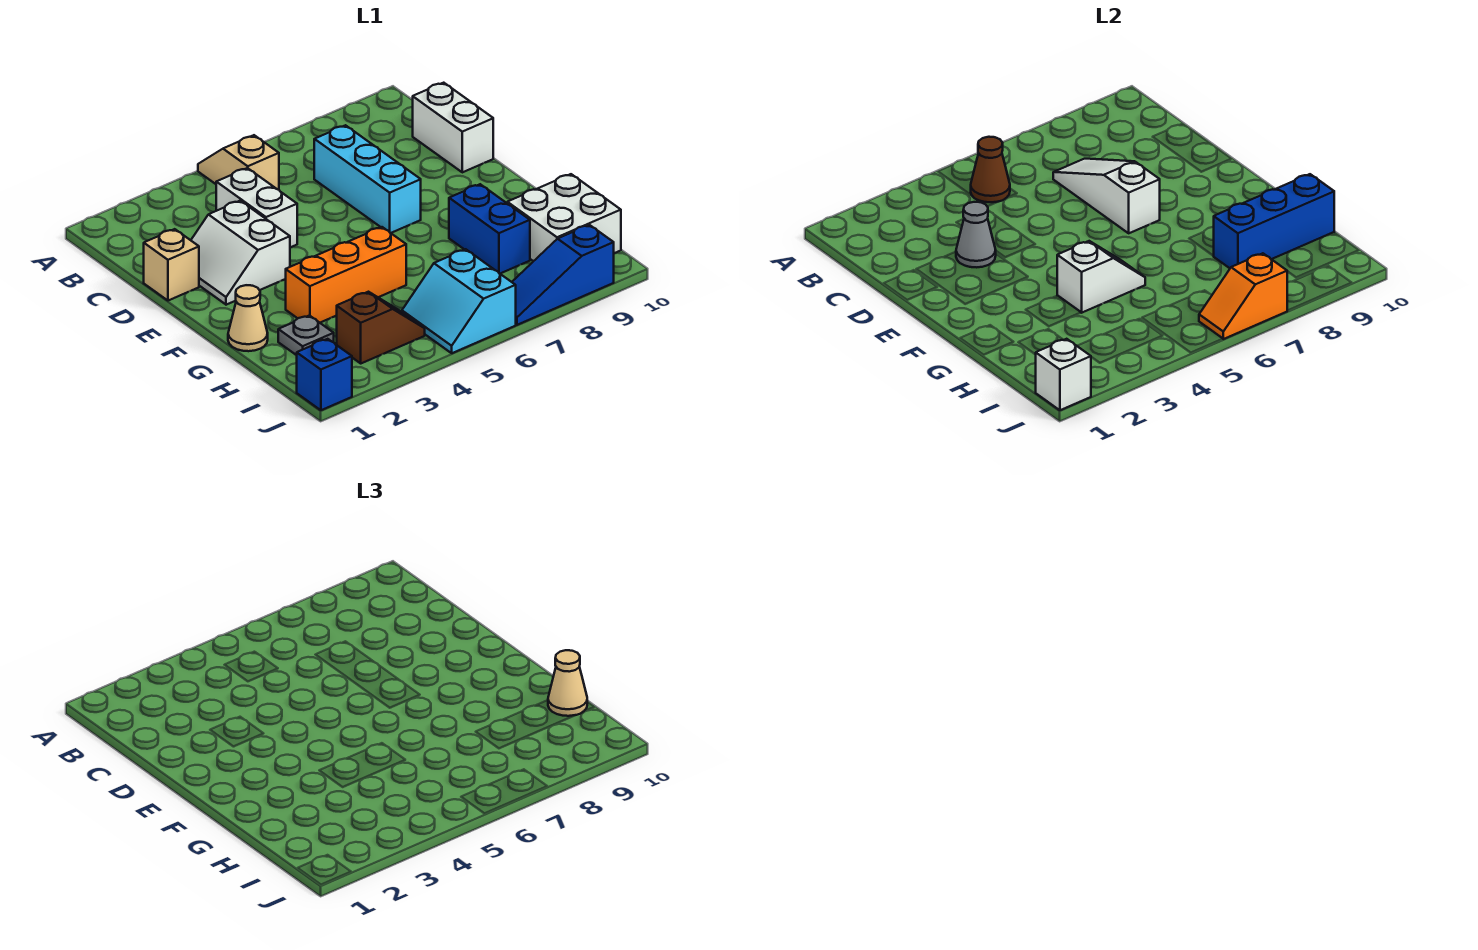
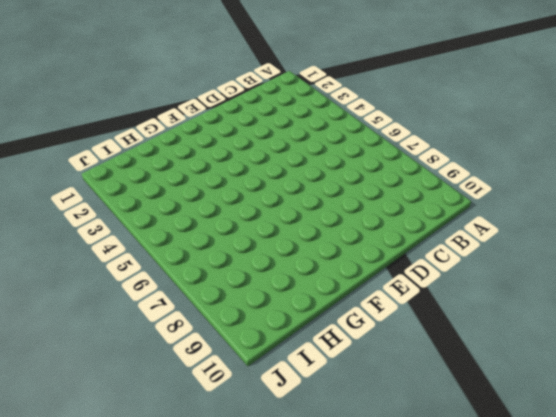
none -> tan 1x2 slope [198,135,279,190]
none -> white 1x2 brick [216,168,297,248]
none -> cyan 1x3 brick [314,125,421,233]

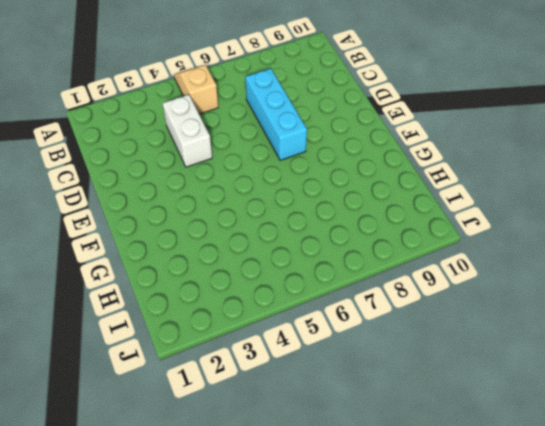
none -> white 1x2 brick [413,83,493,172]
none -> tan 1x1 brick [144,229,199,301]
none -> white 2x2 slope [191,201,290,305]

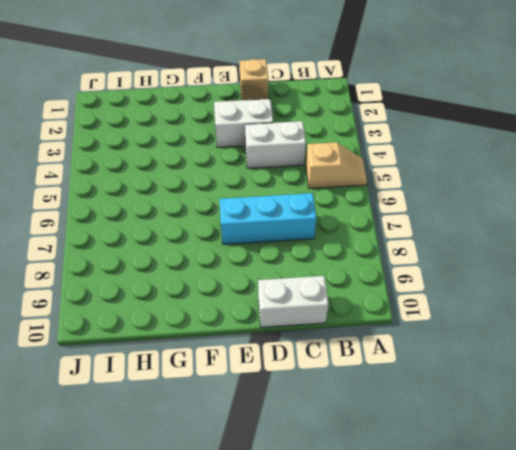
none -> tan 1x1 cone [228,285,268,351]
none -> orange 1x3 brick [286,227,406,323]
none -> blue 1x2 brick [449,184,530,274]

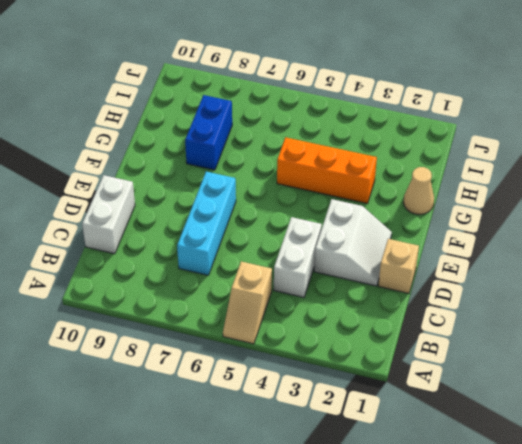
none -> grey 1x1 plate [278,316,334,355]
none -> white 2x2 brick [507,174,621,261]
none -> brown 1x2 slope [337,292,425,363]

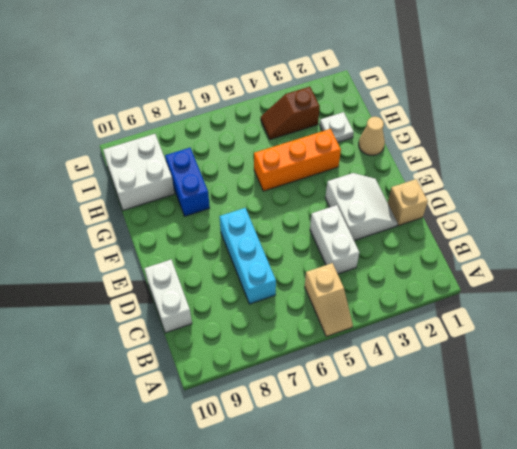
white 1x1 plate [320,112,354,142] -> grey 1x1 plate [278,316,334,355]
none -> cyan 2x2 slope [402,249,516,353]
none -> blue 1x1 brick [297,339,352,410]
none -> blue 1x3 slope [512,225,614,325]

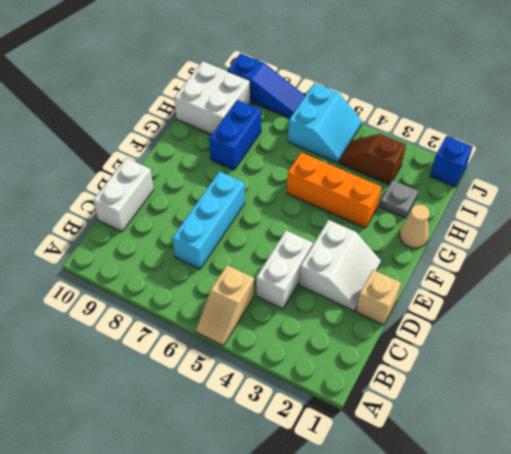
none -> brown 1x1 cone [971,137,1010,202]
none -> white 1x3 slope [1053,159,1160,233]
none -> grey 1x1 cone [956,202,996,267]

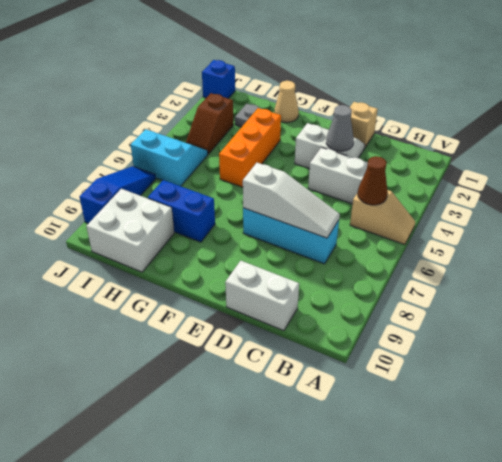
none -> white 1x2 slope [1057,241,1145,313]
none -> blue 1x3 brick [1214,174,1334,268]
none -> white 1x1 brick [1035,339,1091,410]

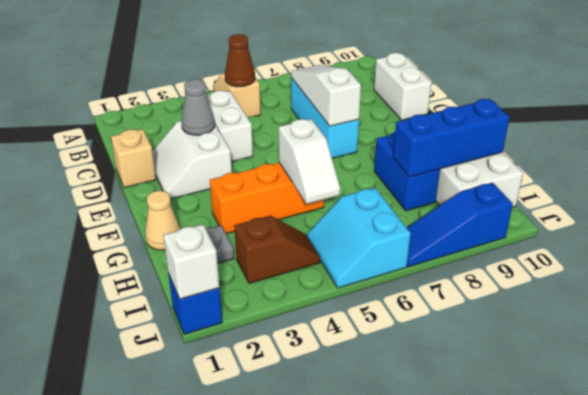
white 1x2 slope [279,119,341,204] -> white 1x2 slope turned to [1057,241,1145,313]
none -> orange 1x2 slope [1199,253,1288,339]
none -> tan 1x1 cone [548,650,587,716]

